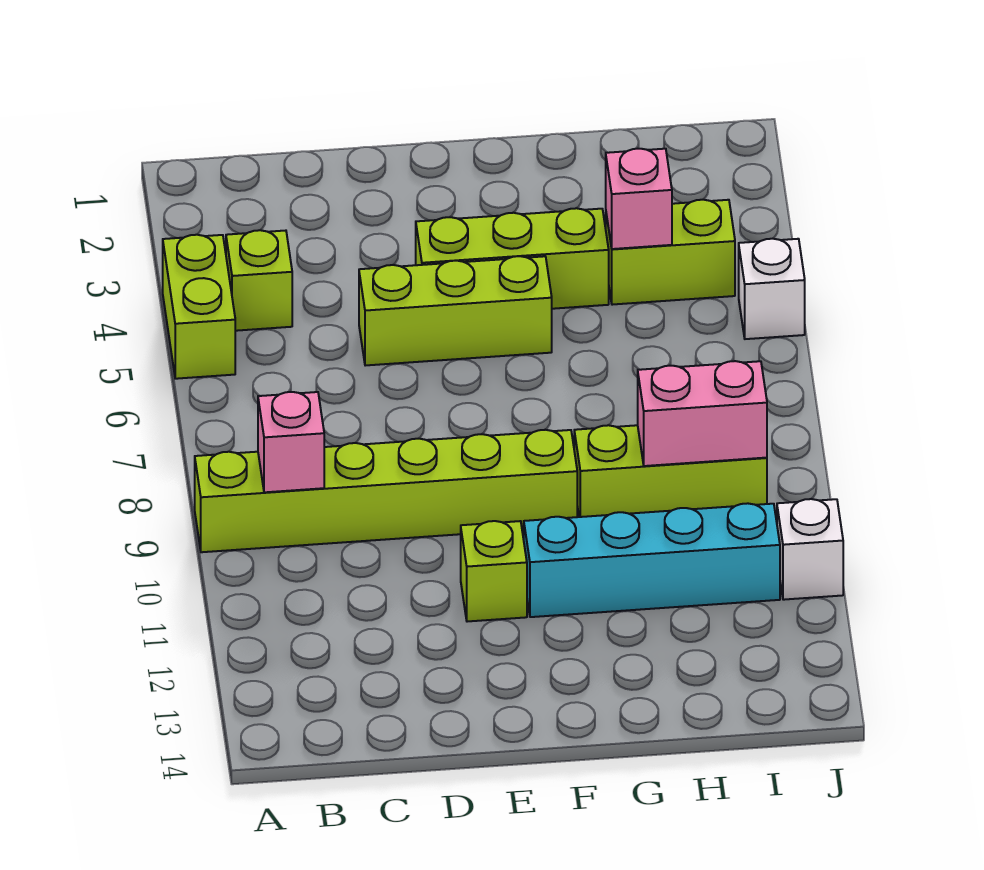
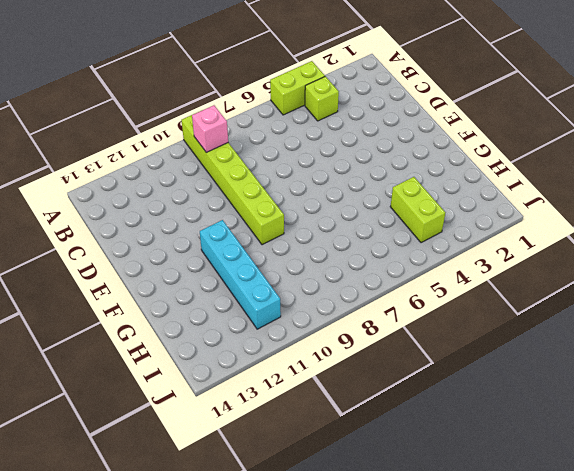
none -> lime 1x3 brick [359,256,552,366]
none -> lime 1x3 brick [416,208,609,309]
none -> lime 1x1 brick [461,521,527,622]

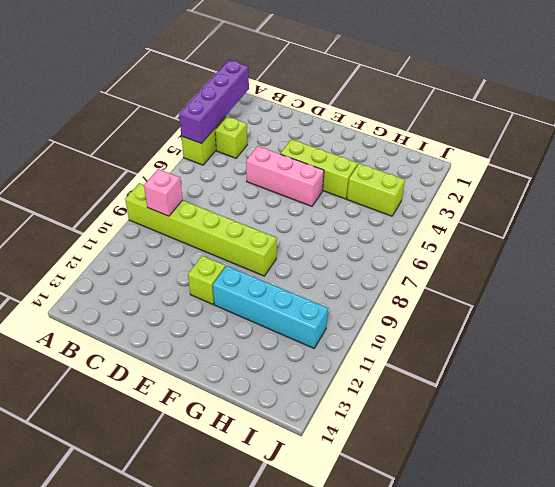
purple 1x4 brick [179,60,249,144] -> none
pink 1x3 brick [246,146,324,206] -> lime 1x3 brick [359,256,552,366]
none -> lime 1x3 brick [574,425,767,517]
none -> white 1x1 brick [739,239,805,339]
none -> white 1x1 brick [777,499,843,600]

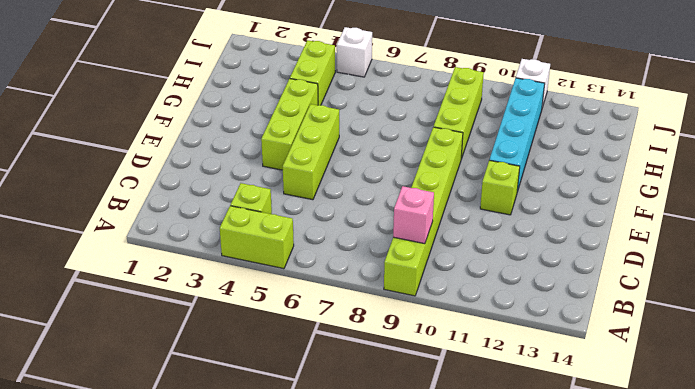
none -> pink 1x1 brick [606,149,672,249]
none -> pink 1x2 brick [638,361,767,466]

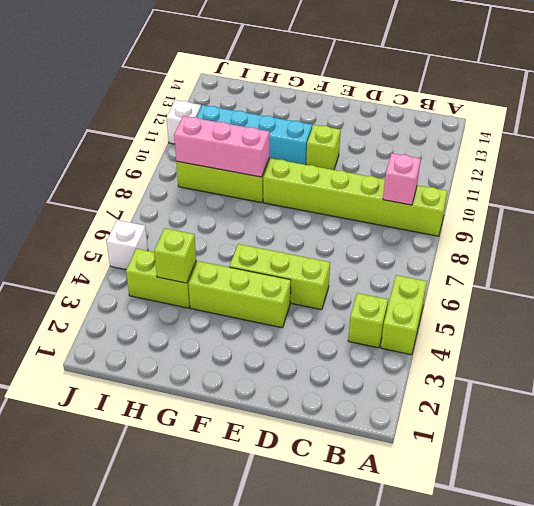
pink 1x3 brick [174,116,269,177] -> pink 1x2 brick [638,361,767,466]
lime 1x1 brick [154,228,196,283] -> pink 1x1 brick [606,149,672,249]

